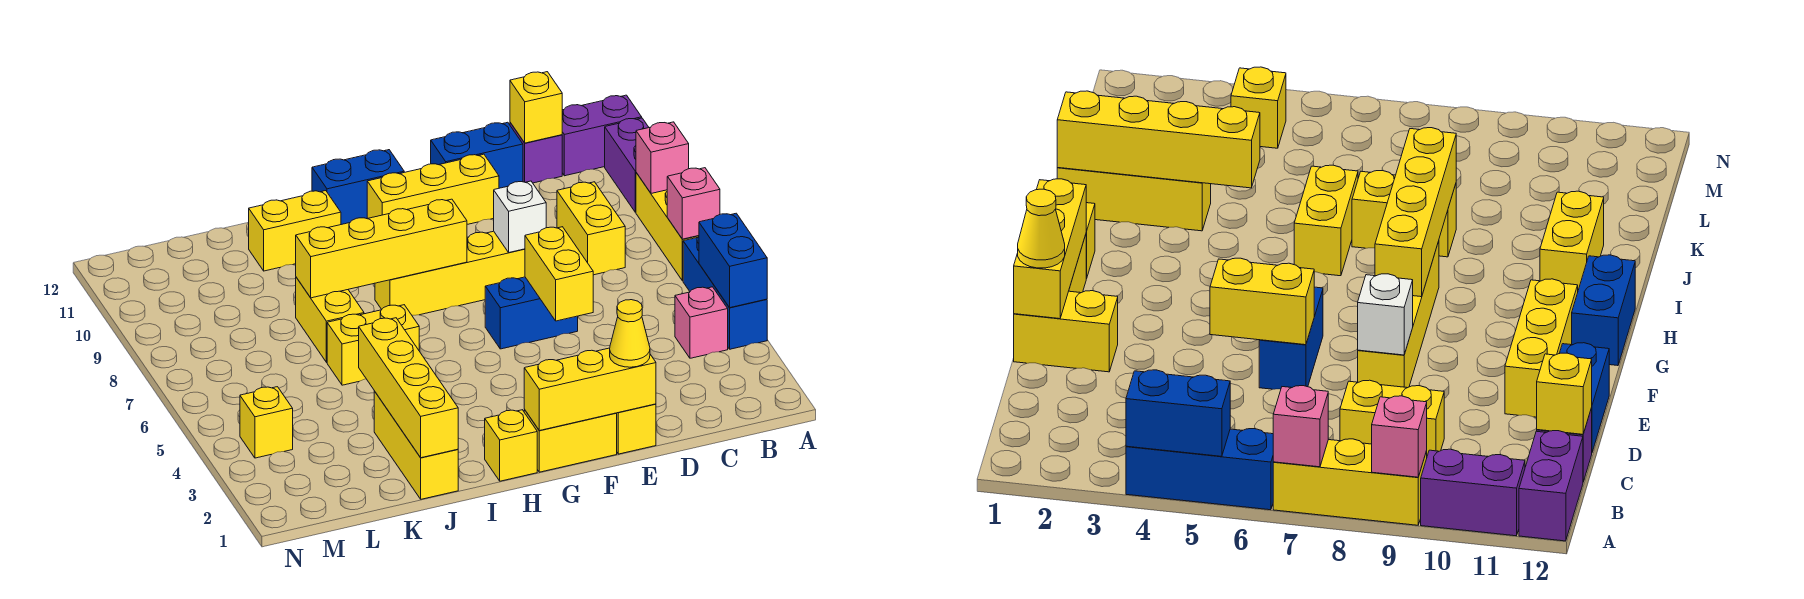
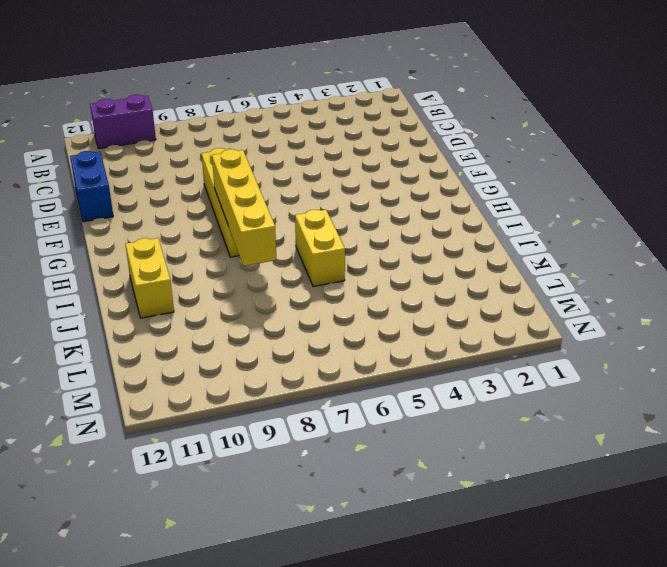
none -> blue 1x3 brick [683,237,767,349]
none -> yellow 1x3 brick [636,173,699,281]
none -> purple 1x2 brick [562,95,642,176]
none -> pink 1x1 brick [675,287,728,358]

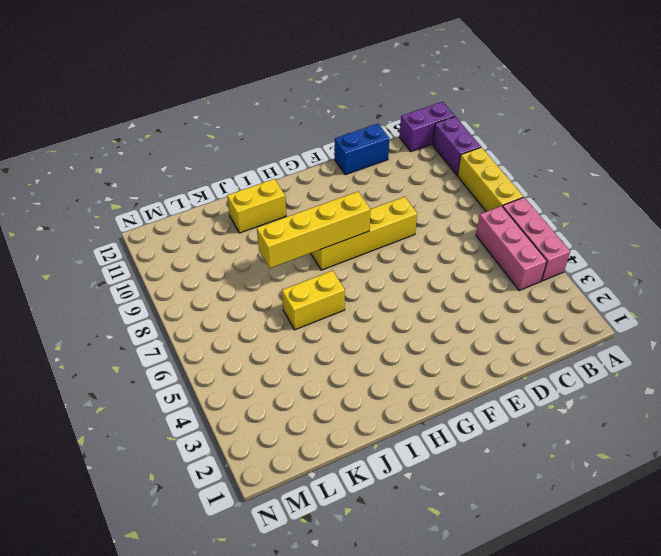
pink 1x3 brick [503,197,570,281] -> blue 1x3 brick [683,237,767,349]
pink 1x3 brick [476,206,547,291] -> pink 1x1 brick [675,287,728,358]
none -> yellow 1x2 brick [557,182,625,275]
none -> purple 1x1 brick [510,123,562,183]
none -> yellow 1x2 brick [617,404,656,454]
none -> blue 1x2 brick [485,277,578,349]

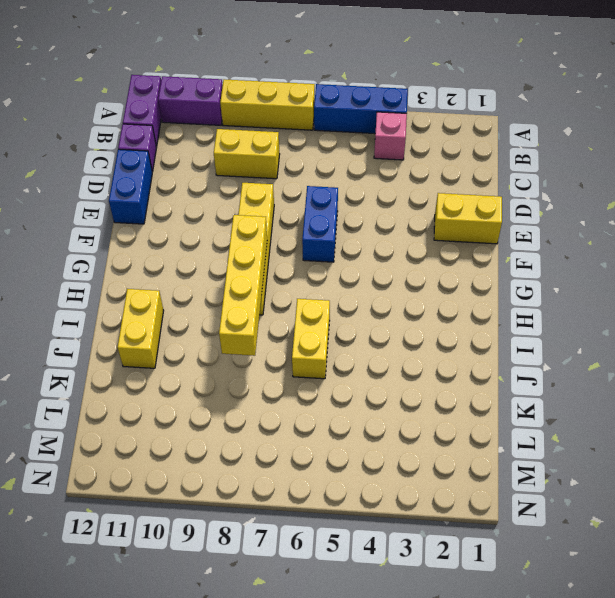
none -> yellow 1x3 brick [367,154,499,224]
none -> yellow 1x2 brick [524,410,617,472]
none -> blue 1x2 brick [312,150,404,225]
none -> yellow 1x1 brick [485,410,537,481]

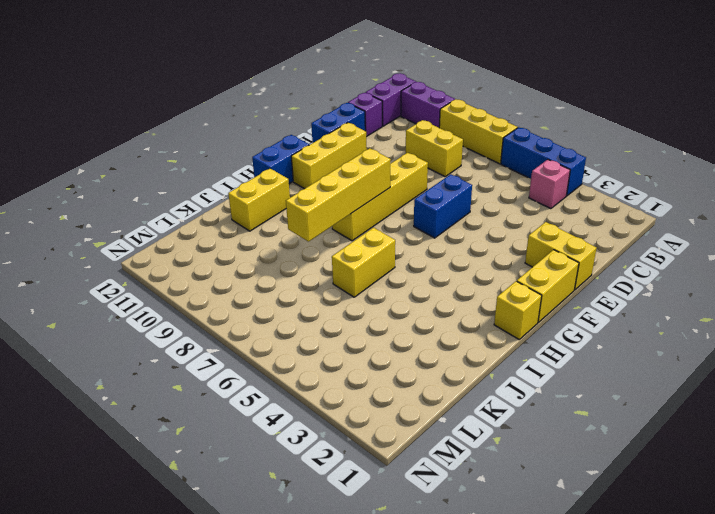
none -> yellow 1x3 brick [374,391,458,499]
none -> yellow 1x2 brick [296,277,364,362]
none -> yellow 1x1 brick [240,387,293,458]
none -> blue 1x2 brick [699,213,767,308]

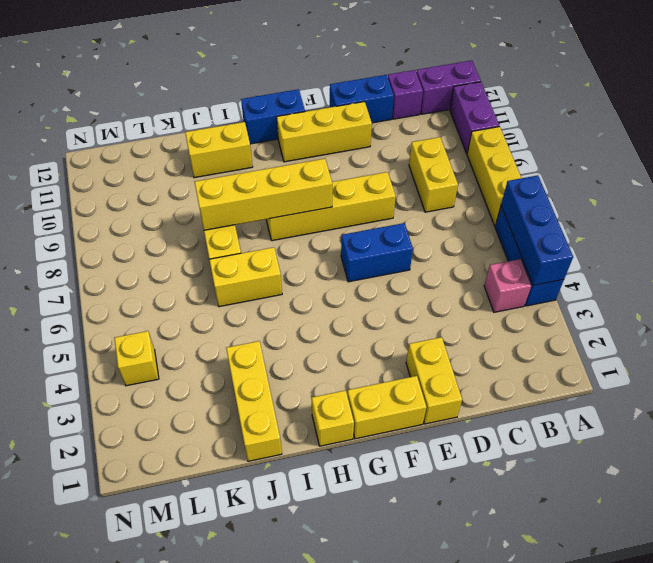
blue 1x3 brick [501,175,573,285] -> blue 1x2 brick [699,213,767,308]
none -> pink 1x1 brick [667,168,720,239]
none -> pink 1x1 brick [636,122,689,193]
none -> yellow 1x1 brick [510,72,562,143]
none -> yellow 1x3 brick [524,348,656,431]

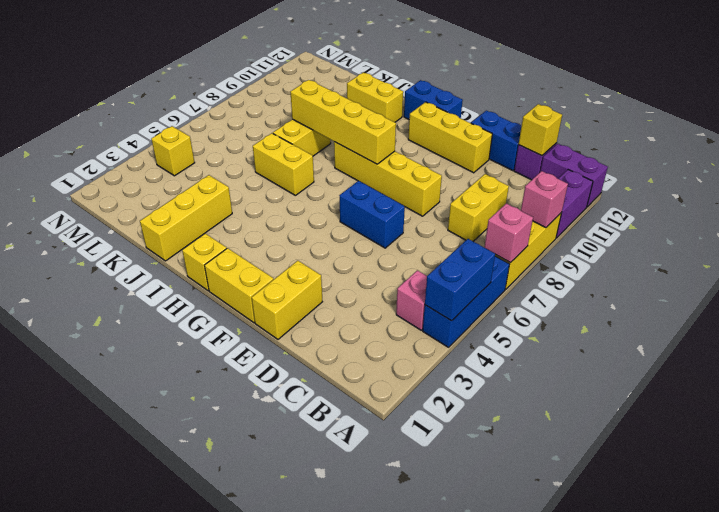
none -> yellow 1x3 brick [524,348,656,431]
none -> yellow 1x2 brick [525,227,593,321]
none -> white 1x1 brick [494,181,546,252]
none -> yellow 1x4 brick [359,318,458,458]

